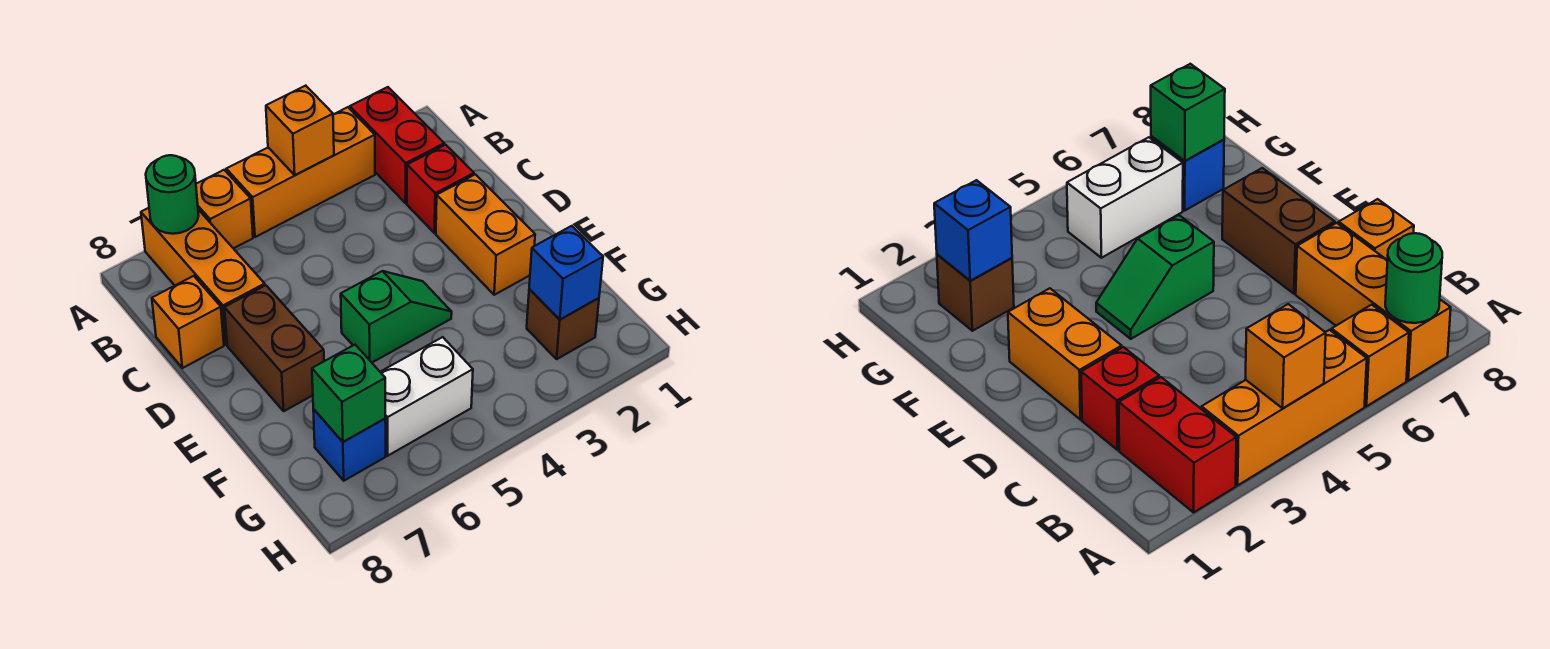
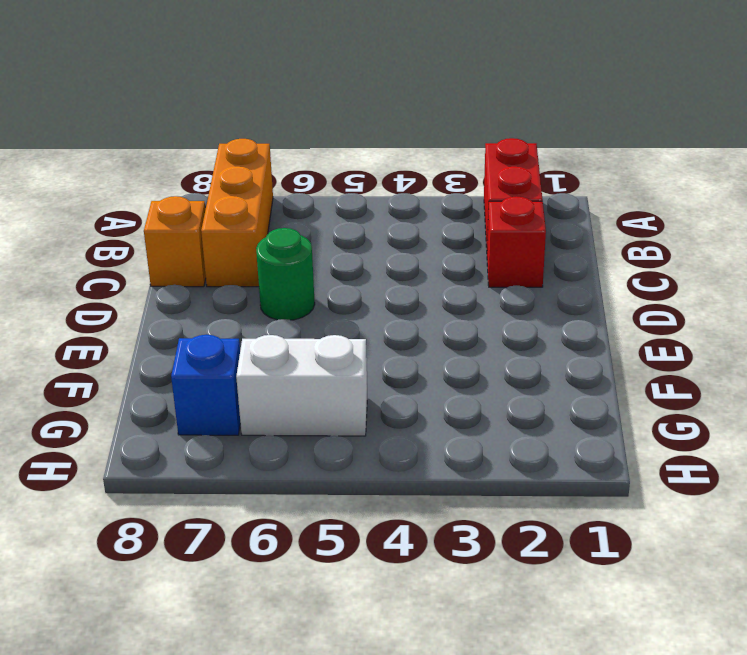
green 1x1 round brick [256,228,315,320] -> green 1x1 round brick moved to [146,155,199,234]
none -> orange 1x3 brick [226,107,375,237]
none -> orange 1x1 brick [196,170,253,249]
none -> orange 1x2 brick [436,174,535,295]

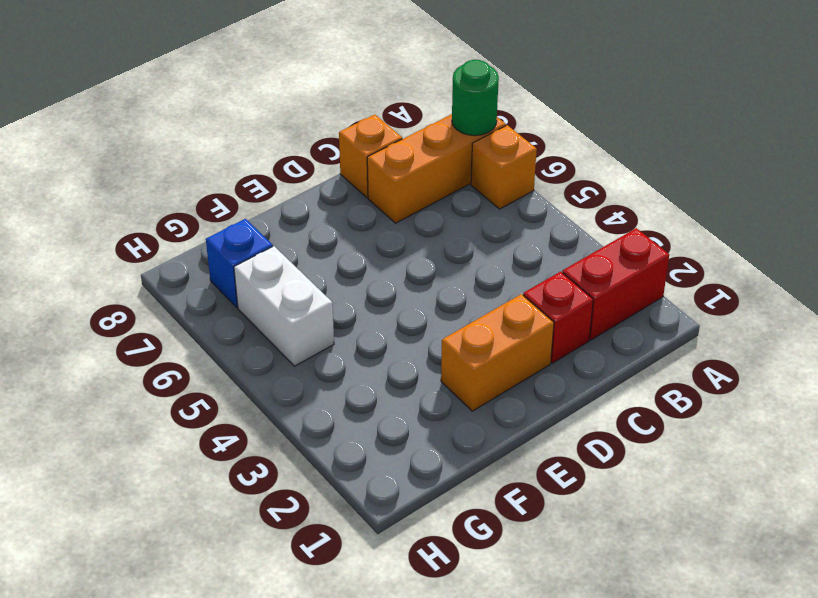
none -> orange 1x3 brick [226,107,375,237]
none -> brown 1x2 brick [224,285,324,411]
none -> green 1x2 slope [341,271,452,362]

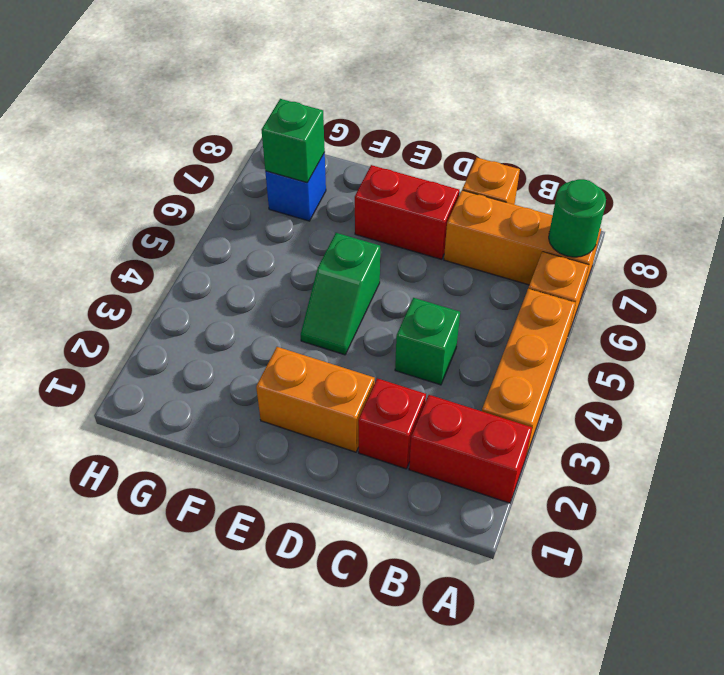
green 1x1 brick [395,298,460,385] -> none
red 1x2 brick [355,165,459,259] -> brown 1x2 brick [224,285,324,411]
none -> brown 1x1 brick [527,289,599,359]
none -> white 1x2 brick [381,337,473,456]
none -> orange 1x1 brick [266,86,334,175]

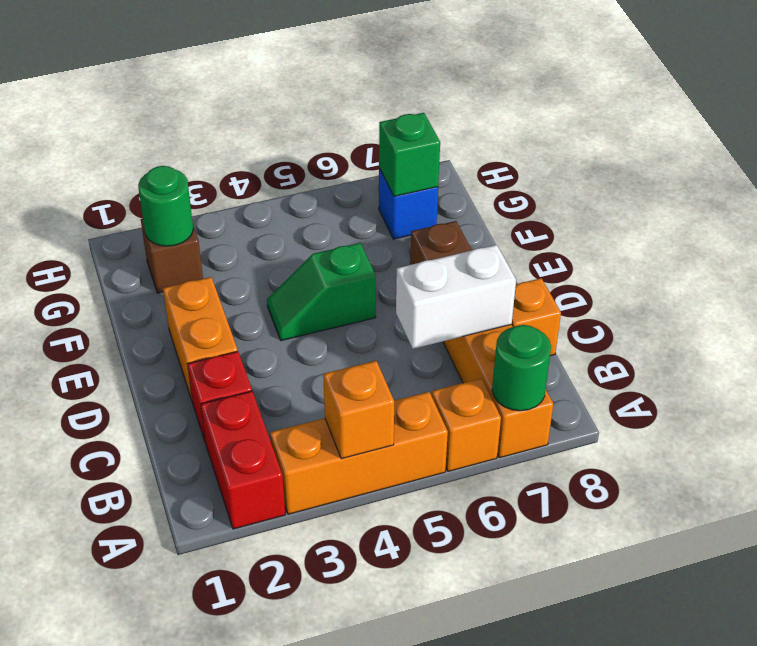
white 1x2 brick [396,245,516,349] -> white 1x2 brick moved to [381,337,473,456]
green 1x1 round brick [138,166,193,246] -> blue 1x1 brick [529,226,603,320]

